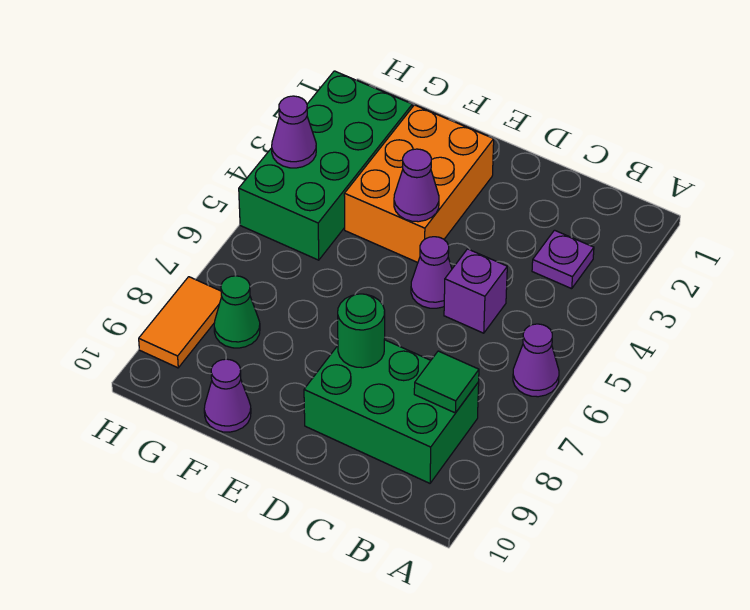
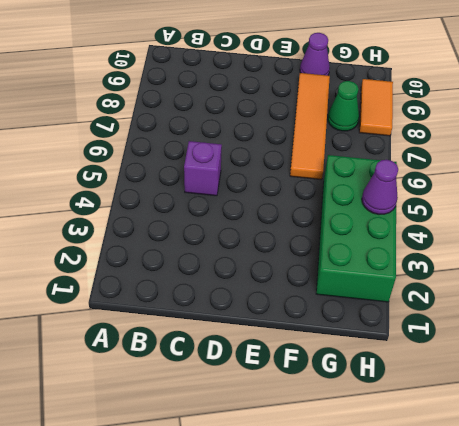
orange 1x4 tile [290,73,330,180] -> none
none -> purple 1x1 cone [513,324,559,397]
none -> purple 1x1 plate [532,230,594,289]
none -> green 2x3 brick [304,340,479,483]

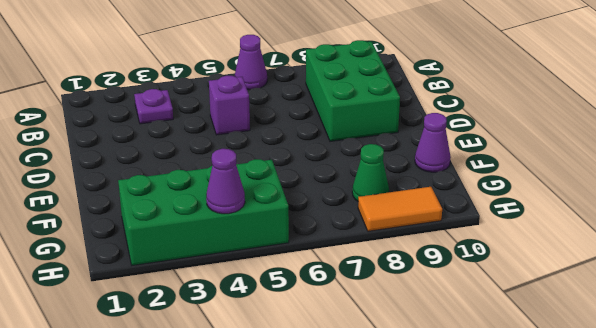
none -> purple 1x1 cone [411,237,452,308]
none -> orange 2x3 brick [344,105,494,262]
none -> green 1x1 tile [414,351,479,413]

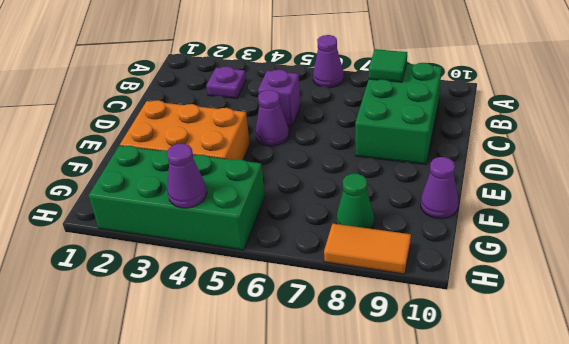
none -> green 1x1 round brick [338,294,385,368]
none -> purple 1x1 cone [394,149,439,222]

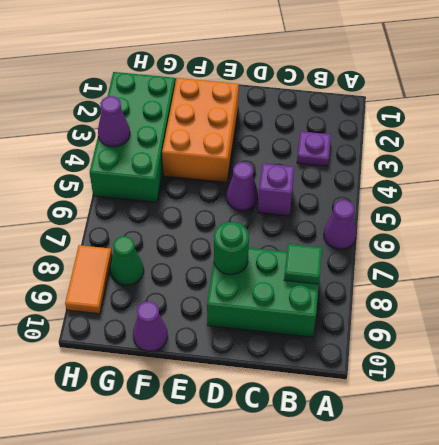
none -> purple 1x1 cone [394,149,439,222]

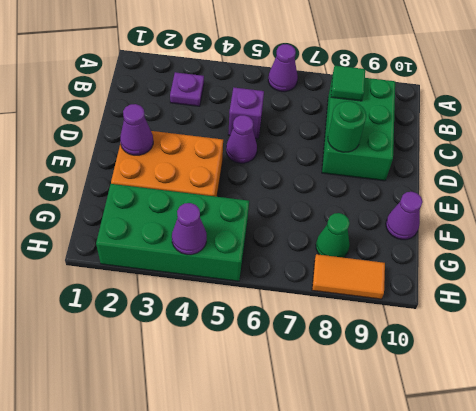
purple 1x1 cone [120,104,153,155] -> purple 1x1 cone moved to [394,149,439,222]

